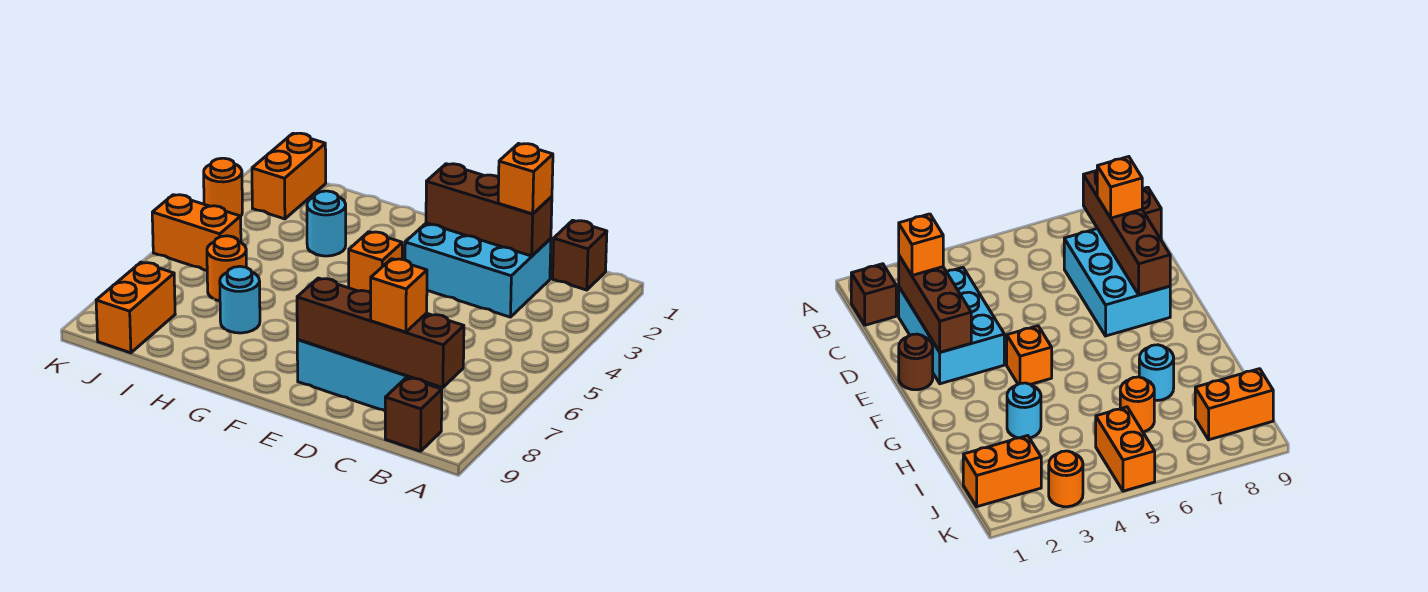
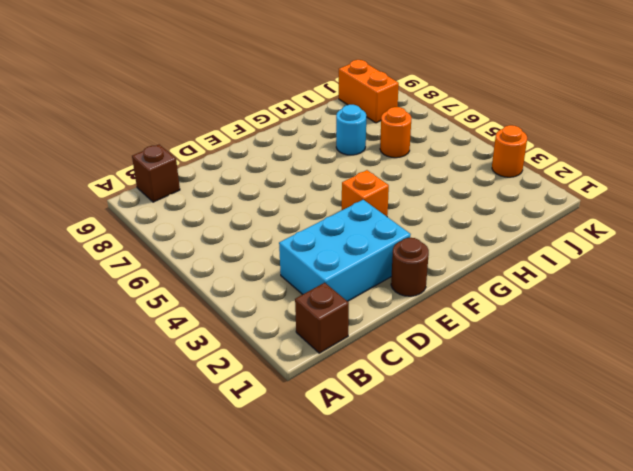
none -> cyan 2x3 brick [297,340,438,411]
none -> cyan 1x1 round brick [307,191,346,256]
none -> orange 1x2 brick [252,133,326,219]

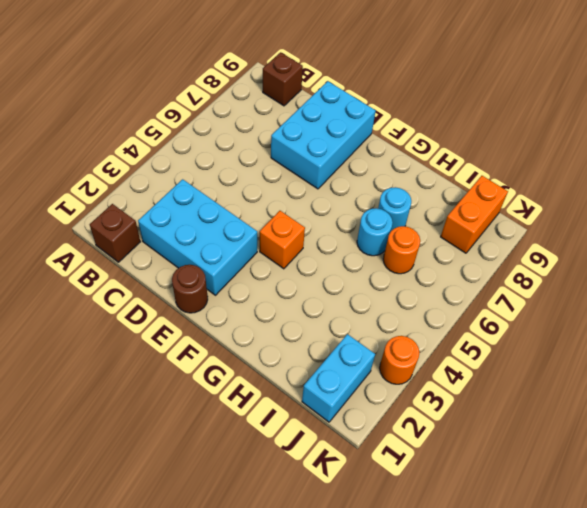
cyan 2x3 brick [271,81,376,189] -> cyan 2x3 brick turned to [297,340,438,411]
cyan 1x1 round brick [357,208,393,256] -> cyan 1x1 round brick moved to [307,191,346,256]
cyan 1x2 brick [302,334,375,422] -> orange 1x2 brick [252,133,326,219]
none -> orange 1x2 brick [152,195,241,271]
none -> brown 1x4 brick [297,278,464,388]
none -> brown 1x3 brick [426,164,552,256]

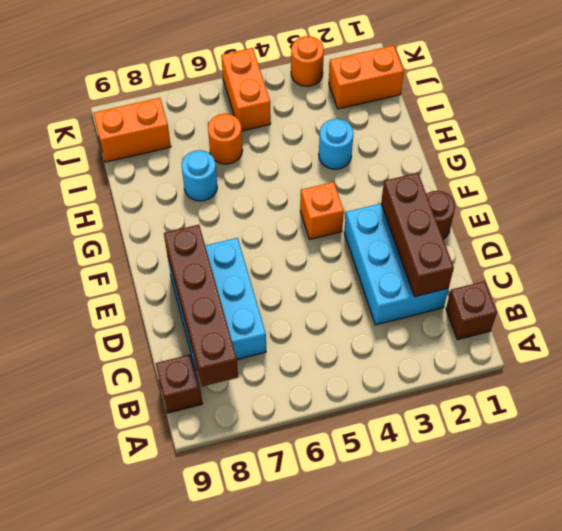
none -> orange 1x1 brick [498,144,553,214]
none -> orange 1x1 brick [371,259,427,332]

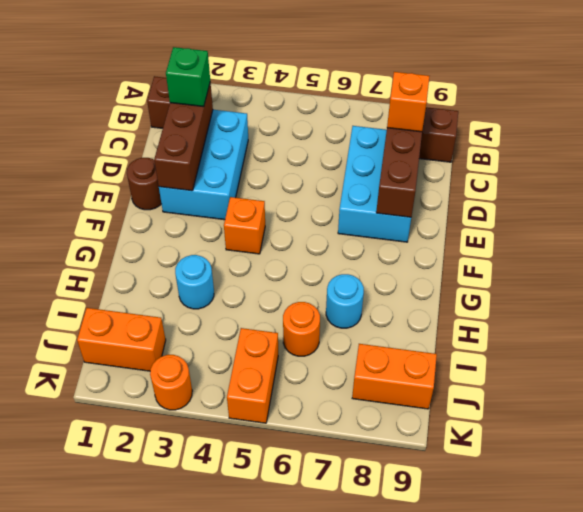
green 1x1 brick [166,47,210,107] -> orange 1x1 brick [498,144,553,214]

